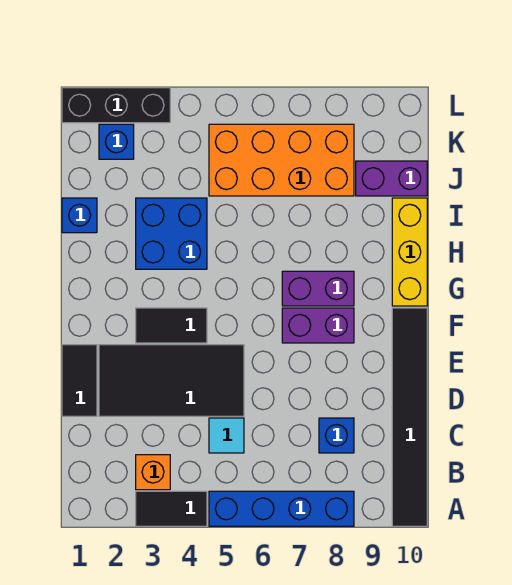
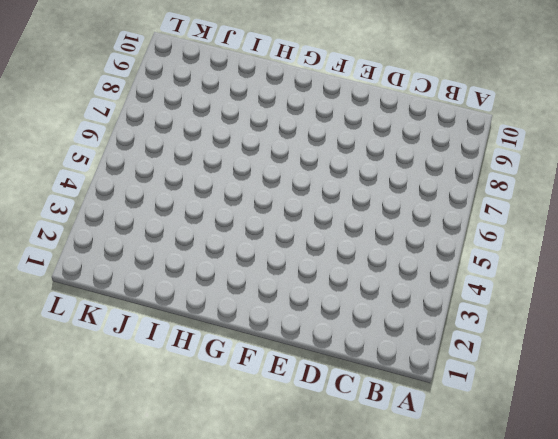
none -> black 1x2 tile [136,491,207,526]
none -> blue 1x4 brick [209,491,354,526]
none -> black 1x6 tile [392,308,427,526]

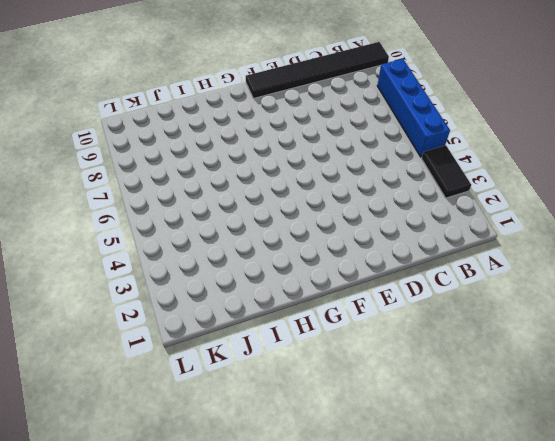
none -> orange 1x1 brick [136,455,170,490]
none -> cyan 1x1 tile [209,418,244,453]
none -> blue 1x1 brick [319,418,354,453]

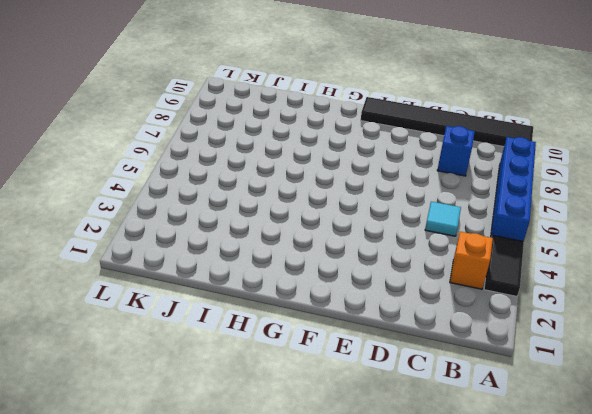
none -> black 1x2 tile [62,345,97,416]
none -> black 2x4 tile [99,345,244,416]
none -> black 1x2 tile [136,308,207,343]

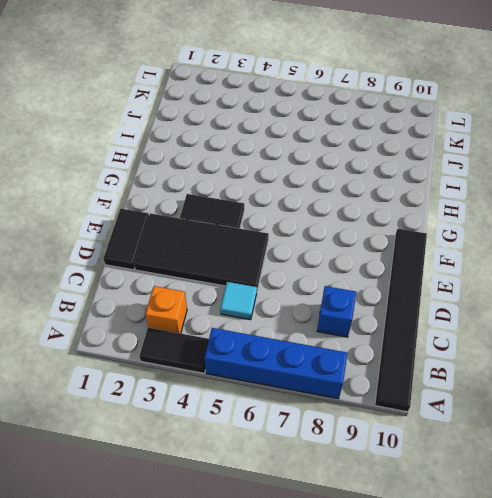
none -> purple 1x2 brick [282,308,354,343]
none -> purple 1x2 brick [282,271,354,306]
none -> yellow 1x3 brick [392,198,427,306]

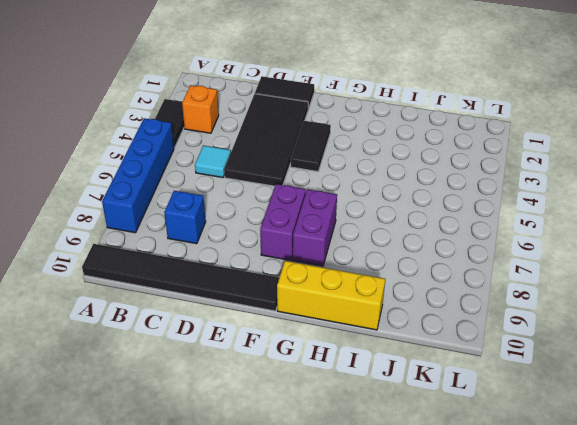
none -> blue 2x2 brick [136,198,207,269]
none -> blue 1x1 brick [62,198,97,233]
none -> orange 2x4 brick [209,124,354,196]

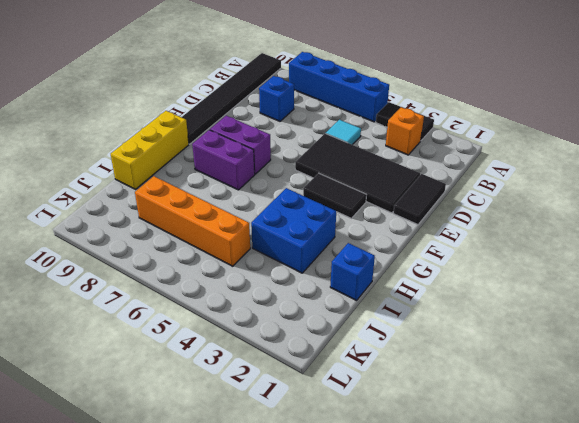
orange 1x4 brick [135,176,250,266] -> orange 2x4 brick [209,124,354,196]
none -> purple 1x2 brick [356,161,427,196]
none -> blue 1x1 brick [99,124,134,159]
none -> black 1x3 brick [62,88,170,123]

